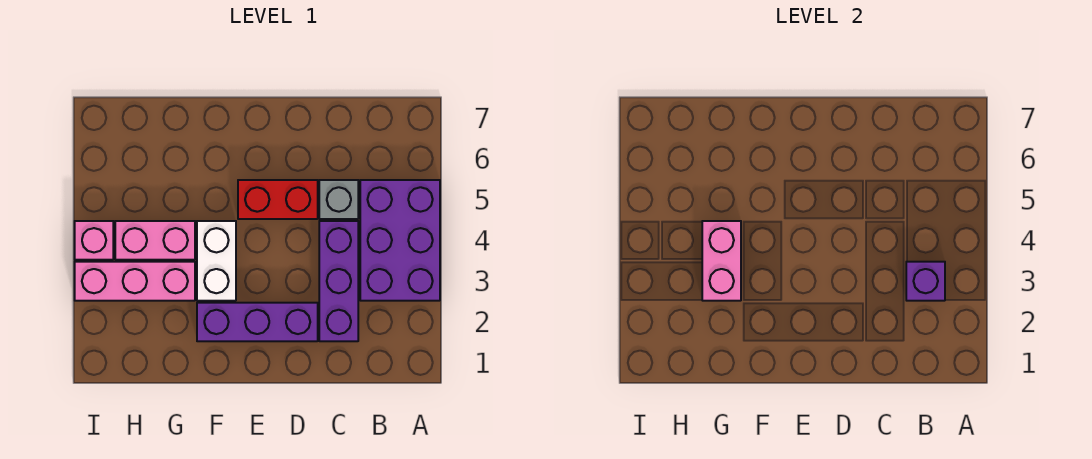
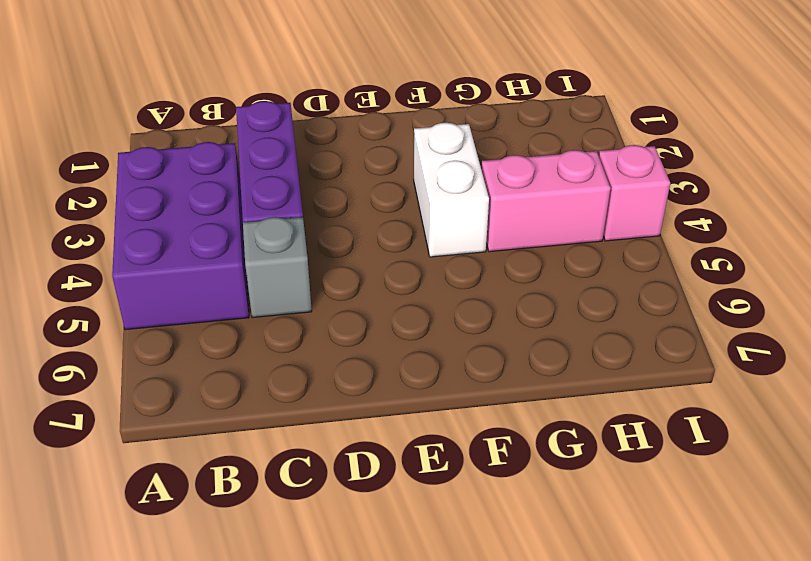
none -> purple 1x3 brick [197,303,318,341]
none -> red 1x2 brick [238,180,318,219]

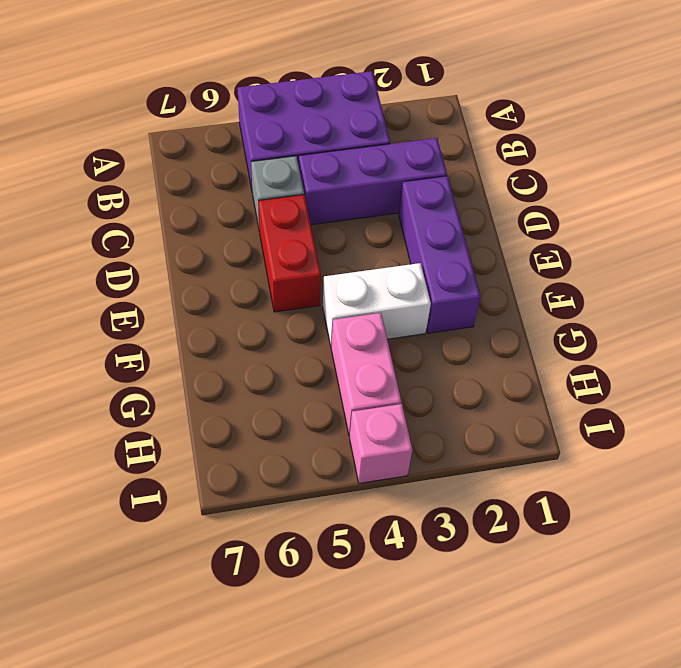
none -> pink 1x3 brick [75,262,195,301]
none -> purple 1x1 brick [906,262,945,301]

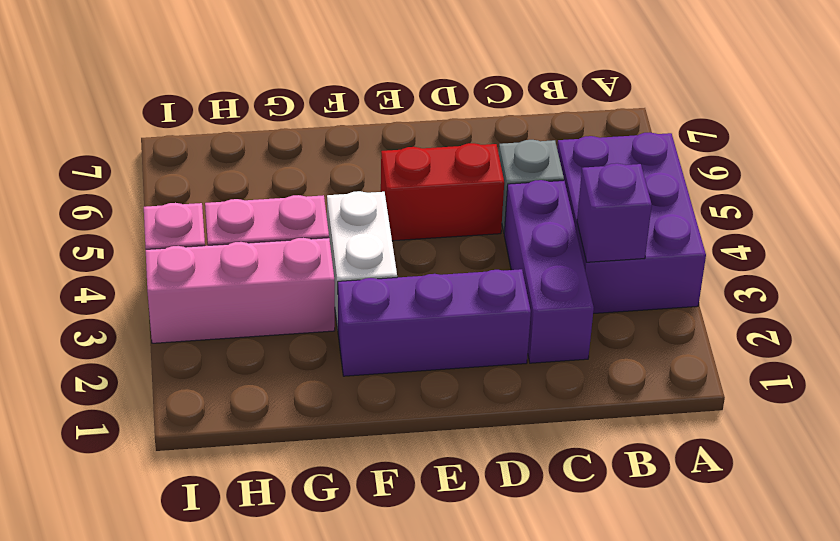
none -> pink 1x2 brick [702,221,741,301]

